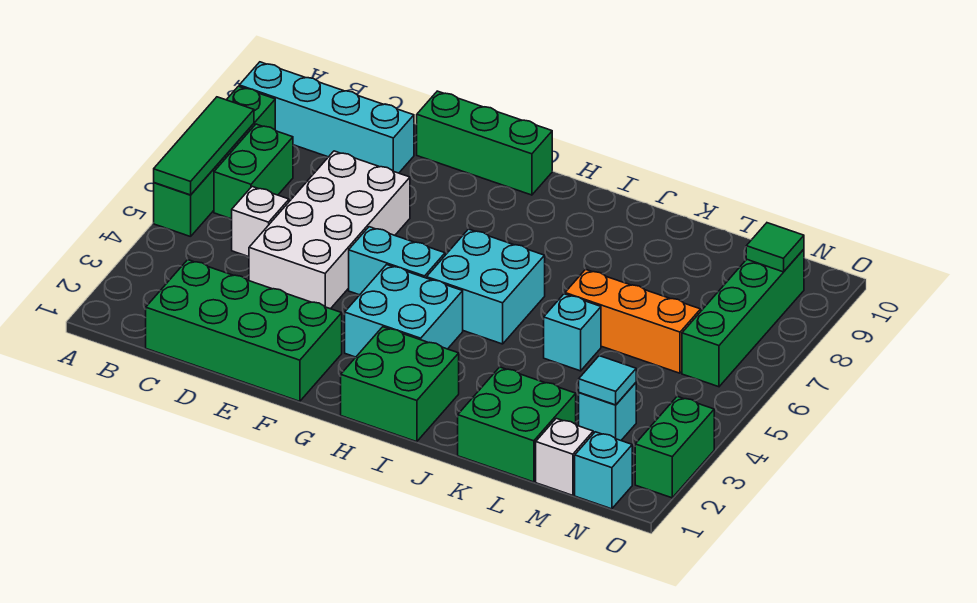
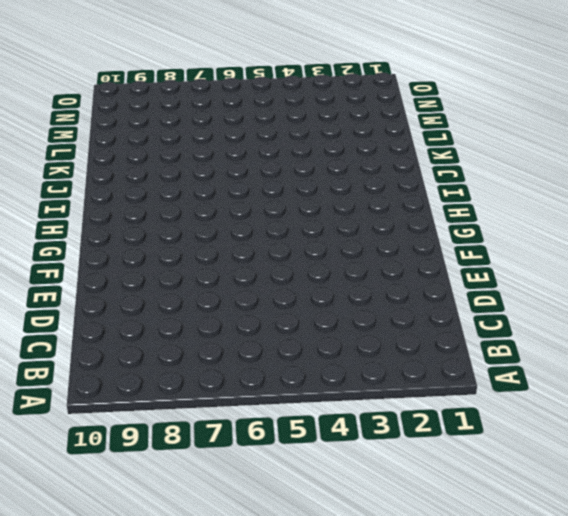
none -> green 1x4 brick [154,86,275,237]
none -> cyan 1x4 brick [239,62,414,173]
none -> green 1x2 brick [214,124,293,219]

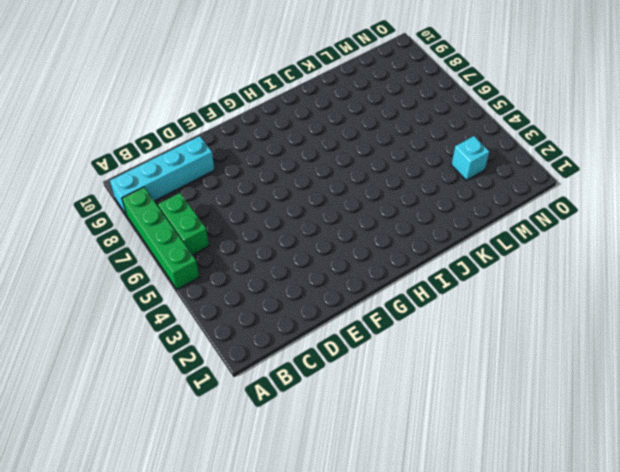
none -> green 2x4 brick [146,260,342,401]
none -> white 1x1 brick [232,187,289,257]
none -> white 2x4 brick [249,151,410,309]

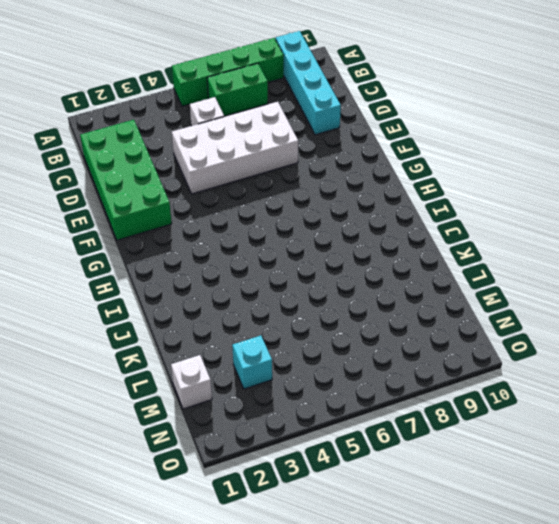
none -> green 1x3 brick [416,91,552,195]
none -> cyan 1x2 brick [349,227,445,295]
none -> cyan 2x2 brick [345,265,463,357]

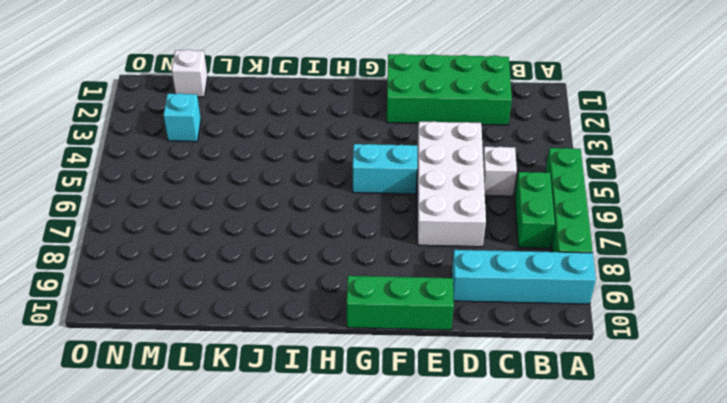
none -> cyan 2x2 brick [345,265,463,357]
none -> green 2x2 brick [341,327,459,442]
none -> cyan 2x2 brick [427,229,545,344]

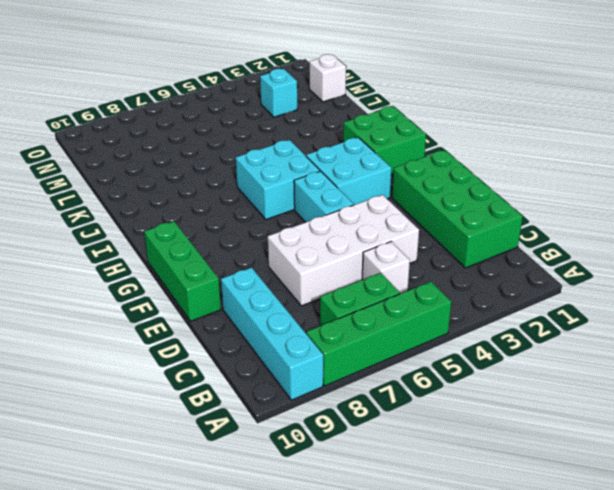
none -> green 2x2 brick [458,367,576,482]
none -> cyan 1x1 brick [544,294,601,371]
none -> orange 1x3 brick [565,269,701,373]

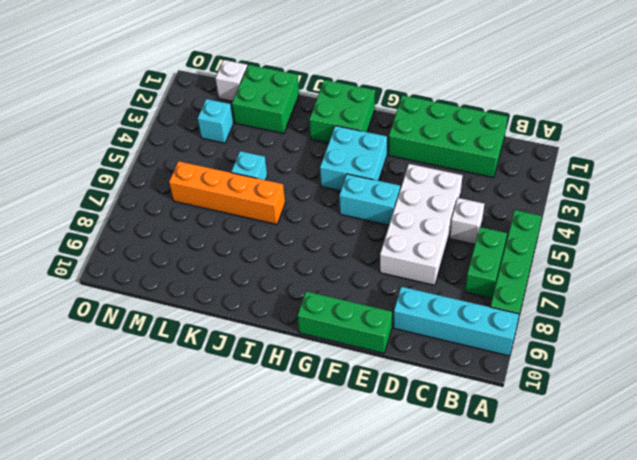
orange 1x4 brick [169,161,285,224] -> orange 1x3 brick [565,269,701,373]
none -> cyan 2x2 brick [427,229,545,344]
none -> cyan 1x1 brick [575,432,632,509]
none -> green 1x4 brick [682,249,804,387]

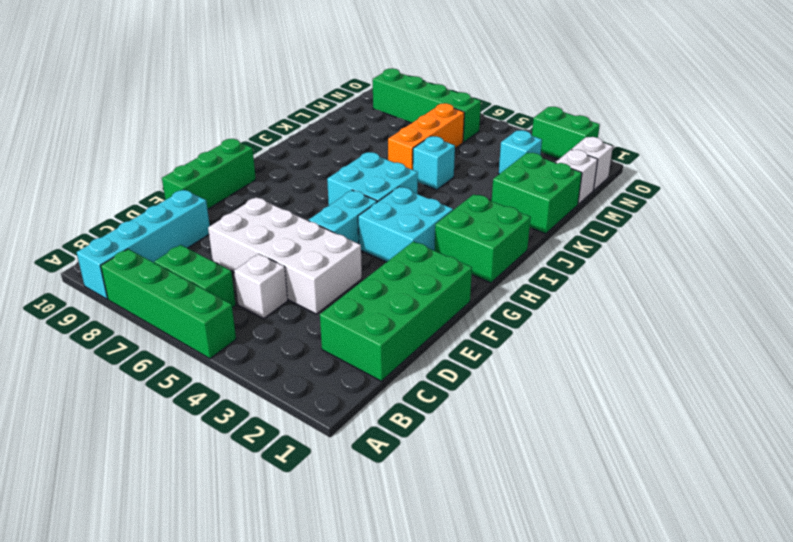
white 1x1 brick [572,137,613,190] -> cyan 1x1 brick [575,432,632,509]
none -> green 1x3 tile [154,97,254,195]
none -> cyan 1x1 tile [579,356,636,405]
none -> green 1x1 tile [746,223,804,272]

